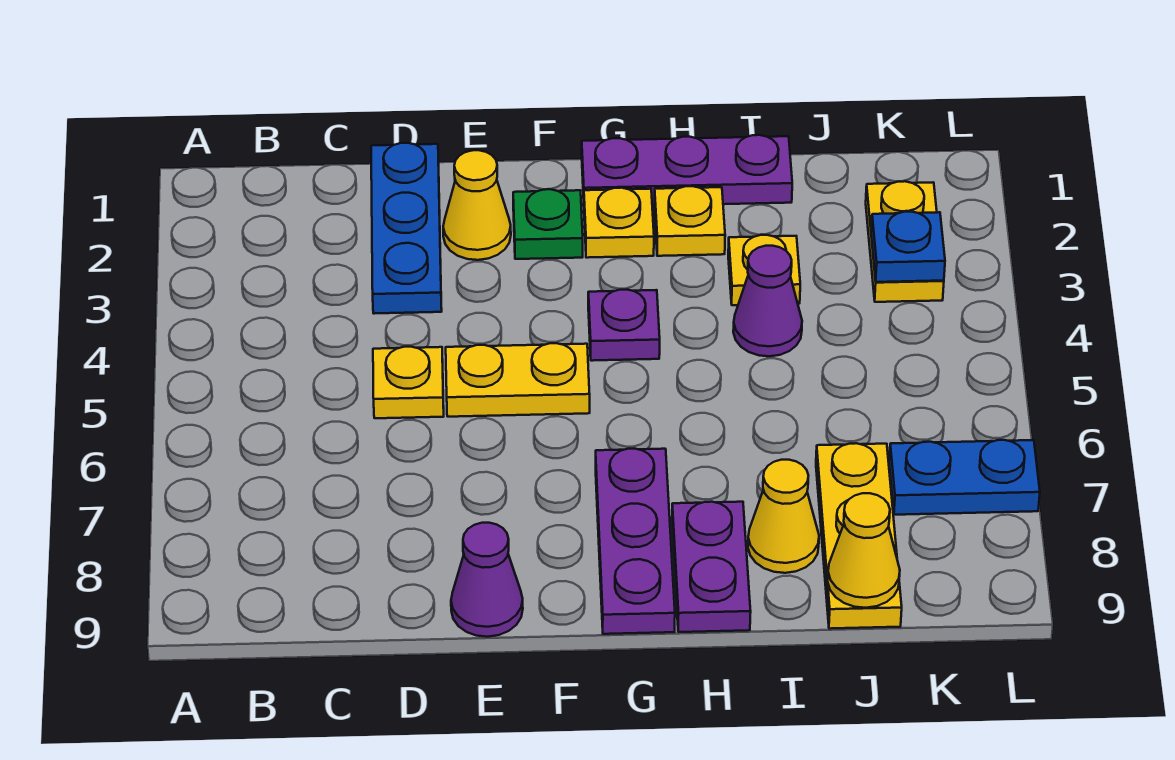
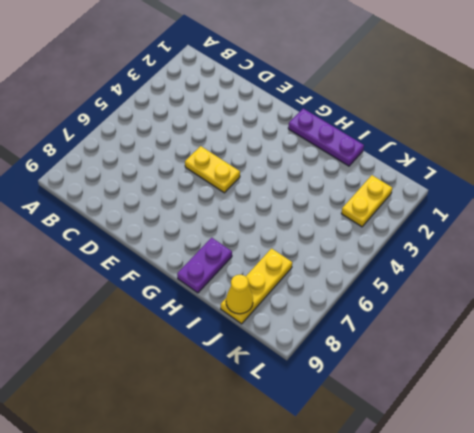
none -> blue 1x3 plate [371,143,442,314]
none -> yellow 1x1 plate [373,347,444,418]
none -> yellow 1x1 cone [443,150,511,260]

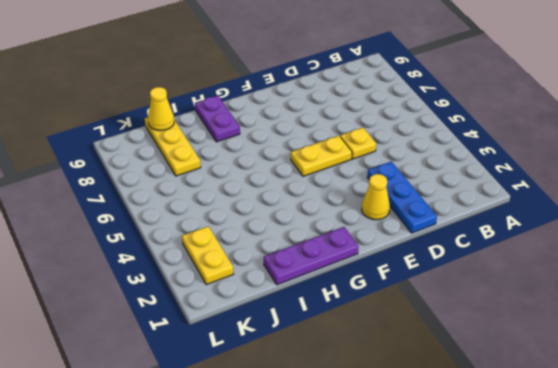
none -> purple 1x1 cone [451,523,523,637]
none -> green 1x1 plate [513,189,583,259]
none -> yellow 1x1 plate [584,188,654,258]

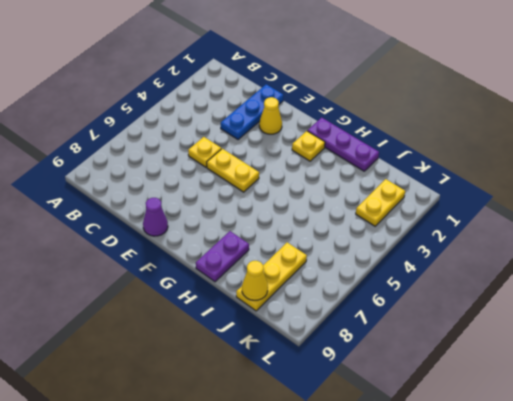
none -> green 1x1 plate [513,189,583,259]
none -> purple 1x1 plate [588,290,660,361]
none -> purple 1x3 plate [596,449,675,634]

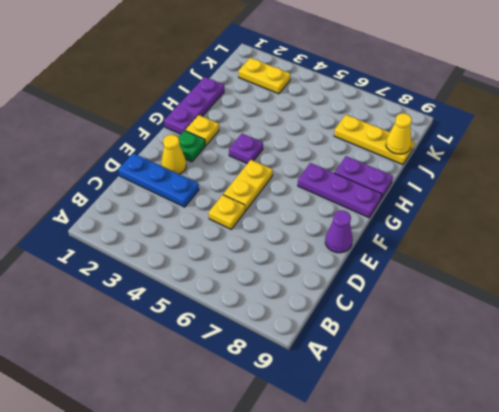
none -> yellow 1x1 plate [654,186,725,256]
none -> yellow 1x1 plate [728,235,800,305]
none -> purple 1x1 cone [733,246,802,356]

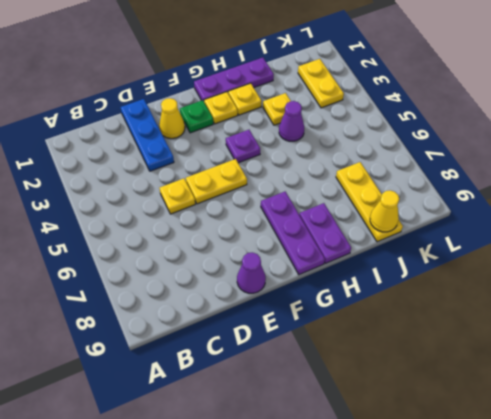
none -> yellow 1x1 cone [748,460,819,573]
none -> blue 1x2 plate [889,440,1040,515]
none -> blue 1x1 plate [871,212,945,282]

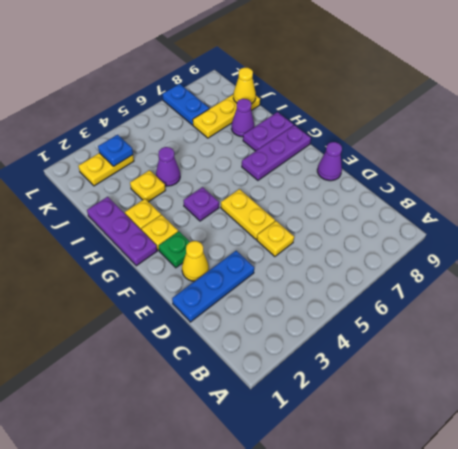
purple 1x1 cone [232,99,254,137] -> yellow 1x1 cone [748,460,819,573]

